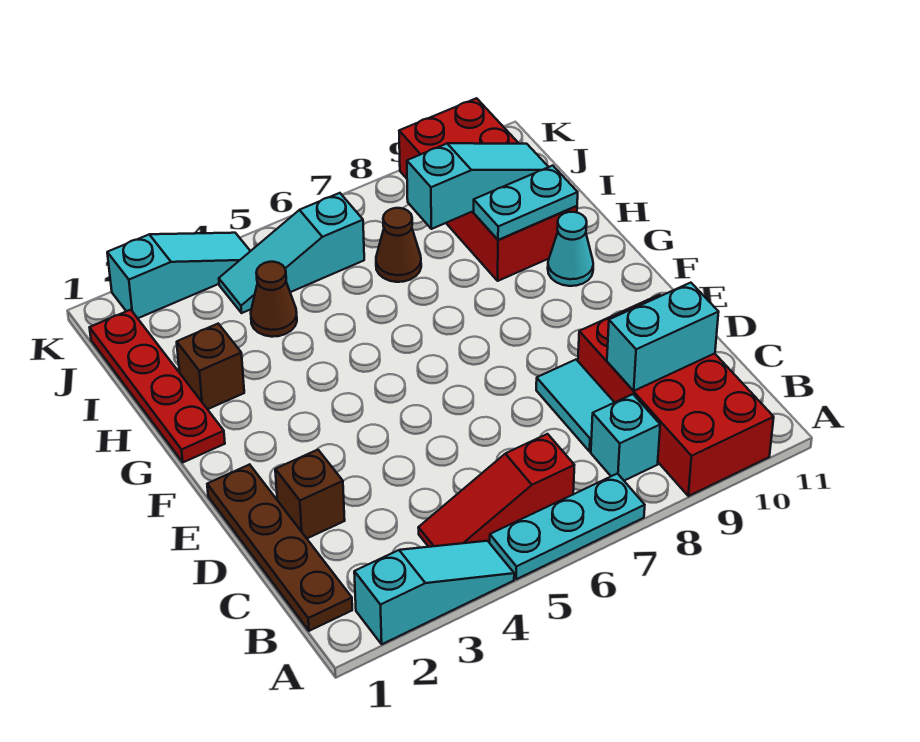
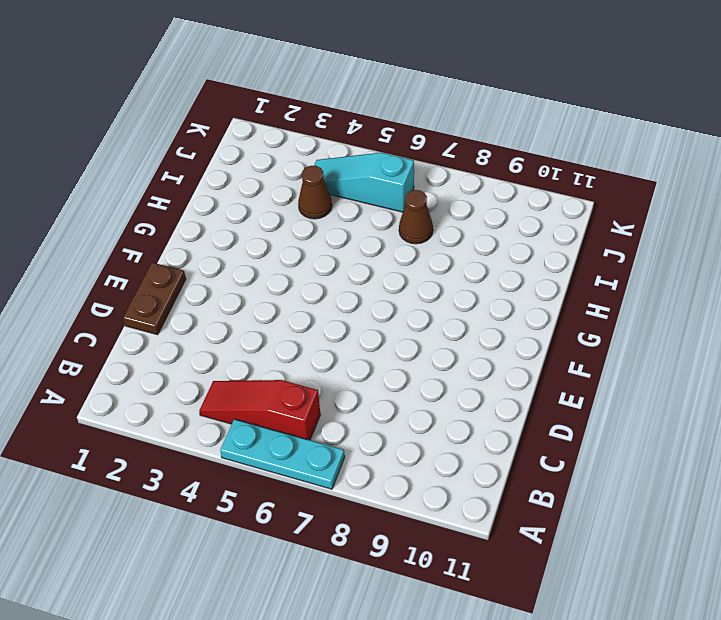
brown 1x2 plate [123,262,186,335] -> brown 1x4 plate [207,464,352,631]
none -> cyan 1x3 slope [354,541,514,644]
none -> red 2x4 brick [578,295,774,496]
none -> cyan 1x1 brick [591,394,660,481]

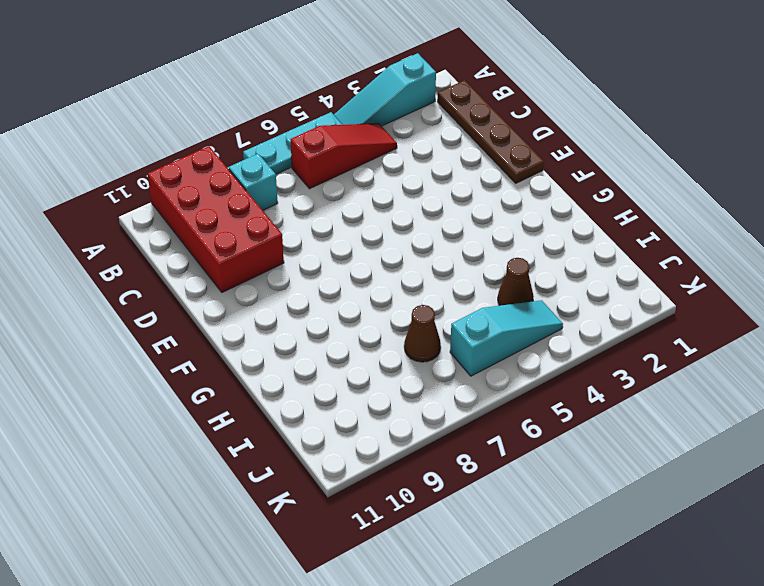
none -> cyan 1x2 tile [536,360,614,451]
none -> brown 1x1 brick [275,450,345,538]
none -> red 1x4 plate [90,310,225,462]

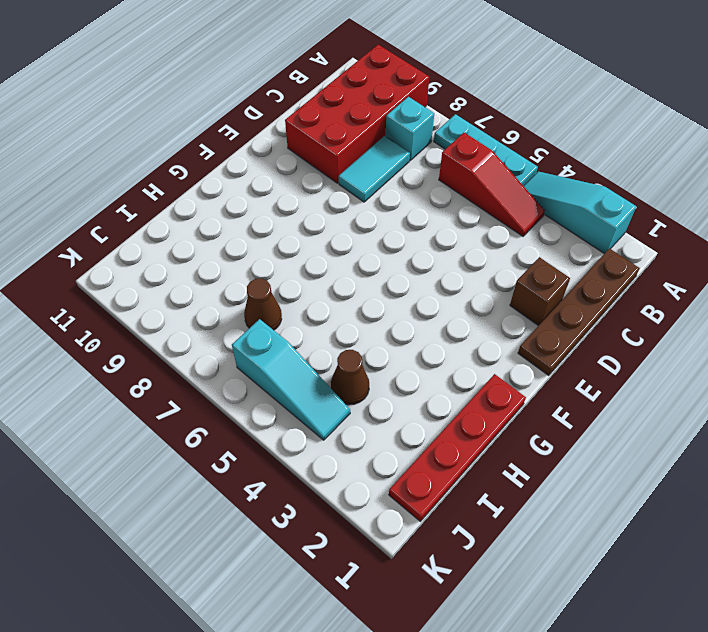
none -> cyan 1x1 cone [548,212,593,286]
none -> brown 1x1 brick [177,324,244,409]
none -> red 2x4 brick [399,98,577,281]

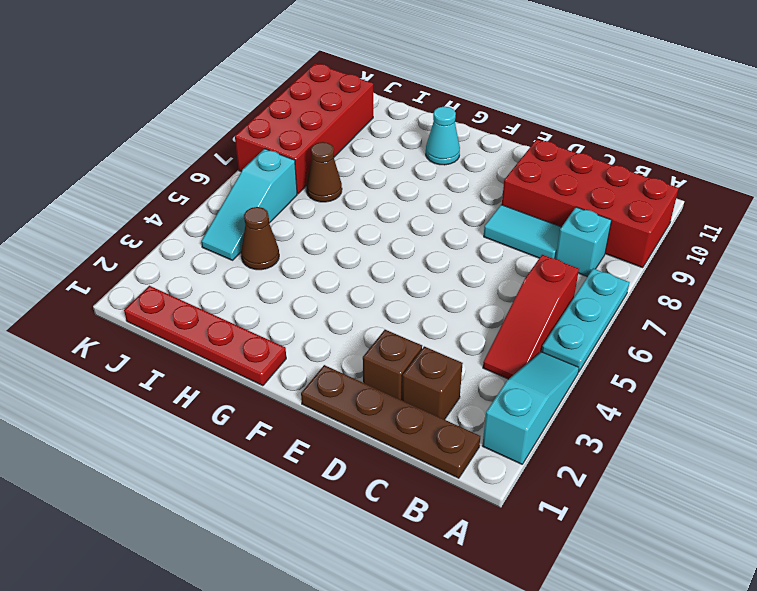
brown 1x1 brick [402,346,463,420] -> brown 1x1 brick moved to [177,324,244,409]
red 2x4 brick [235,64,373,194] -> red 2x4 brick turned to [399,98,577,281]
none -> cyan 1x3 slope [107,233,250,318]
none -> cyan 1x2 brick [607,283,719,391]
none -> cyan 1x2 plate [474,166,578,240]

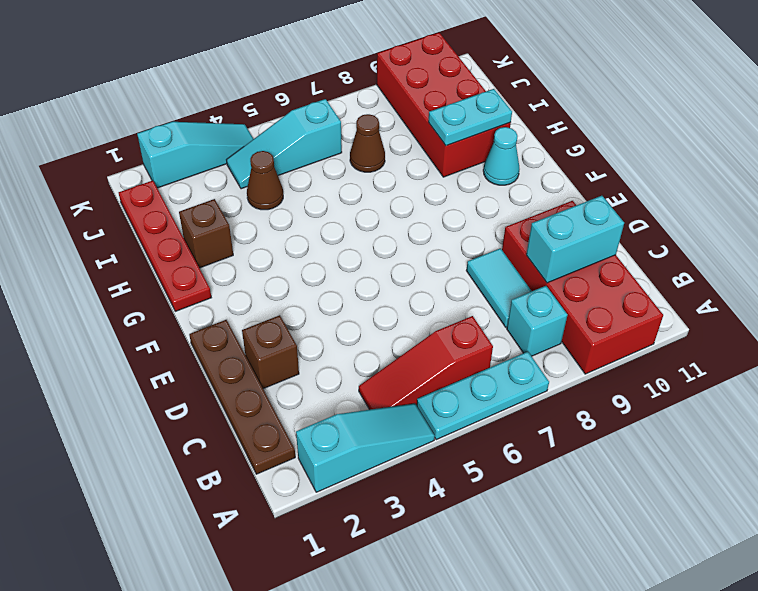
none -> cyan 1x3 slope [407,143,548,229]

